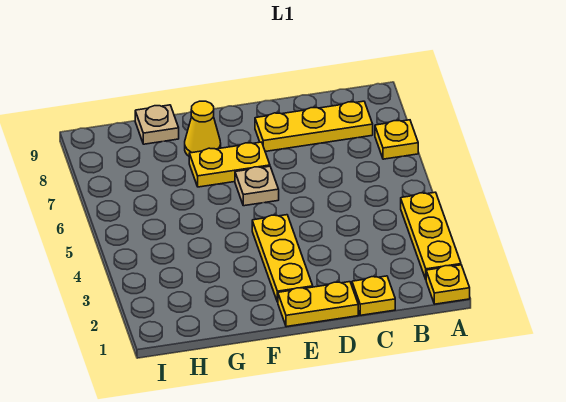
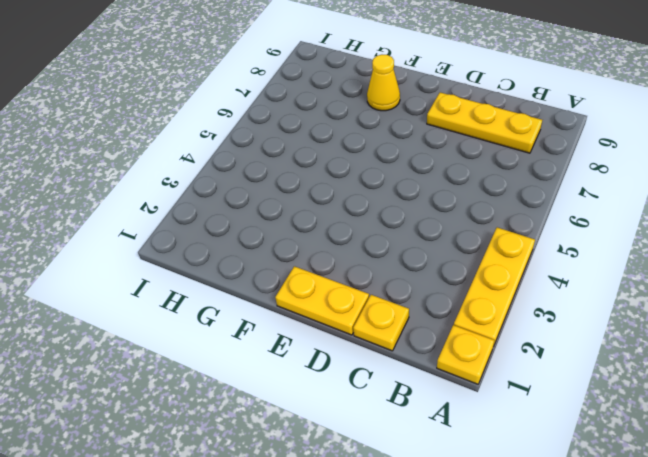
none -> yellow 1x1 plate [375,120,418,159]
none -> yellow 1x3 plate [252,215,313,302]

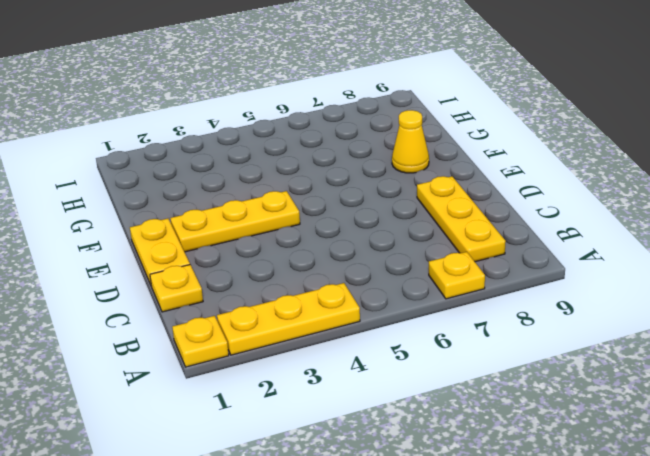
none -> tan 1x1 plate [235,166,279,206]
none -> yellow 1x2 plate [189,142,270,187]

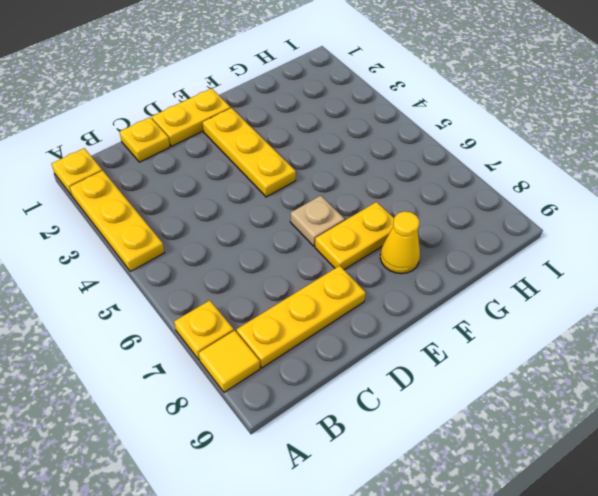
yellow 1x1 tile [199,330,260,392] -> none
none -> tan 1x1 plate [135,105,179,144]

